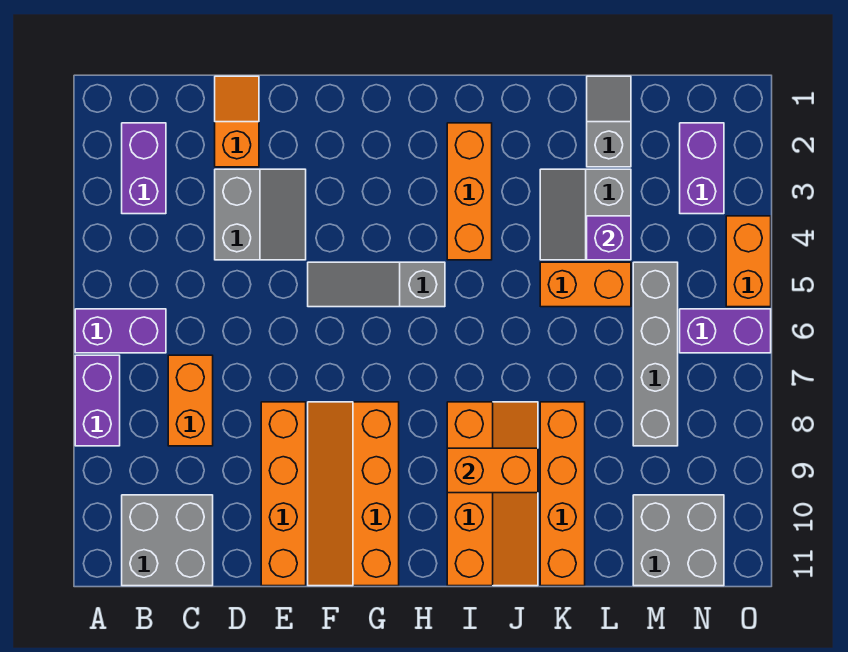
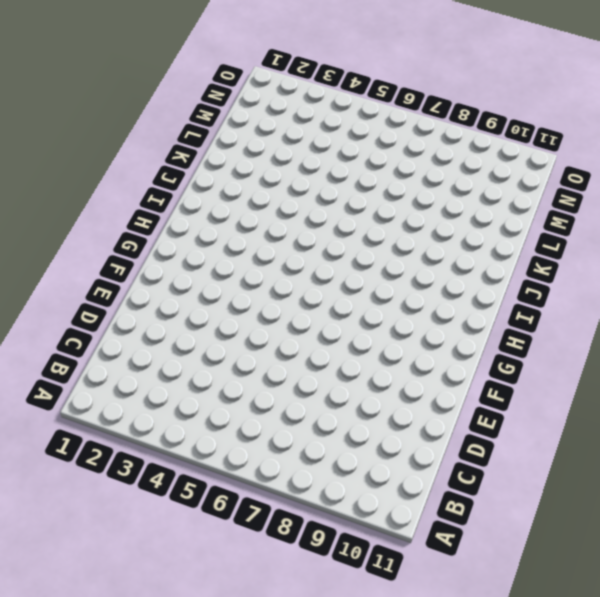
none -> purple 1x2 brick [75,309,166,353]
none -> purple 1x2 brick [75,355,120,446]
none -> purple 1x2 brick [122,123,166,214]

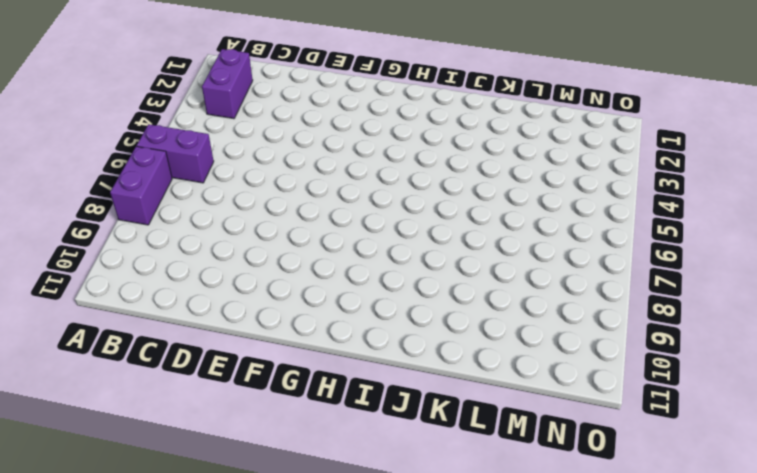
none -> grey 2x2 brick [122,495,213,586]
none -> orange 1x2 brick [168,355,213,446]
none -> orange 1x2 slope [215,76,259,167]

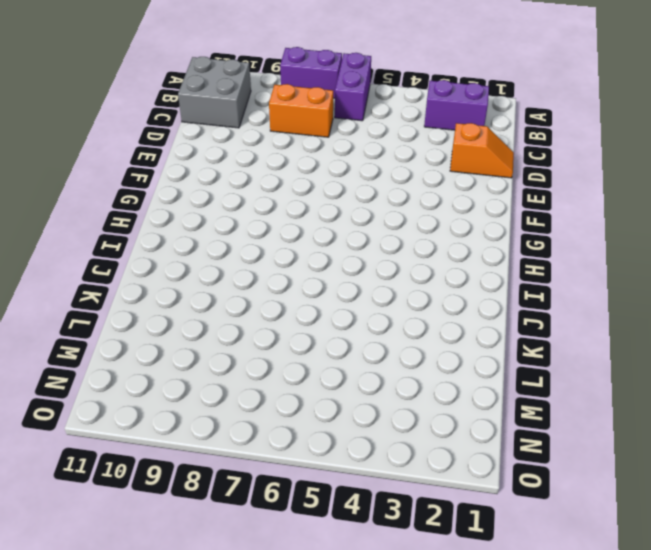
none -> grey 2x2 slope [215,169,306,260]
none -> orange 1x4 brick [261,402,306,586]
none -> grey 1x3 slope [308,262,445,307]

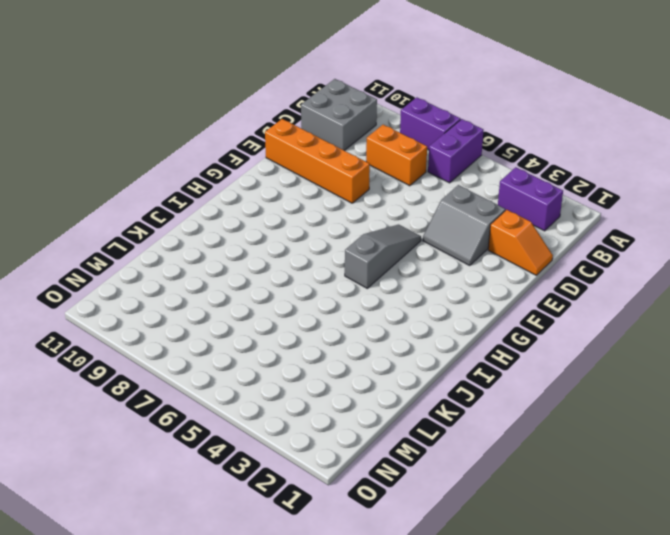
none -> orange 2x4 slope [308,402,399,586]
none -> orange 1x3 brick [447,123,492,260]
none -> orange 2x4 slope [447,402,538,586]

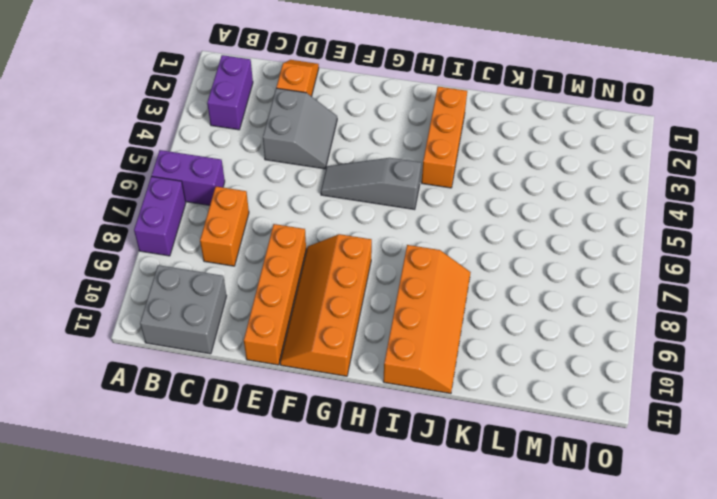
none -> grey 2x2 slope [540,169,631,260]
none -> orange 1x2 brick [540,262,631,307]
none -> orange 1x4 brick [540,402,585,586]

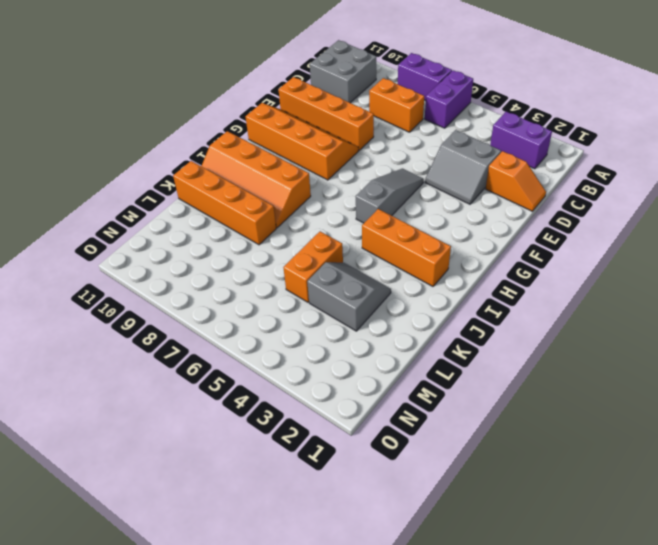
none -> grey 1x2 slope [587,76,631,167]
none -> grey 1x4 brick [633,262,678,446]
none -> grey 2x2 brick [633,495,724,586]

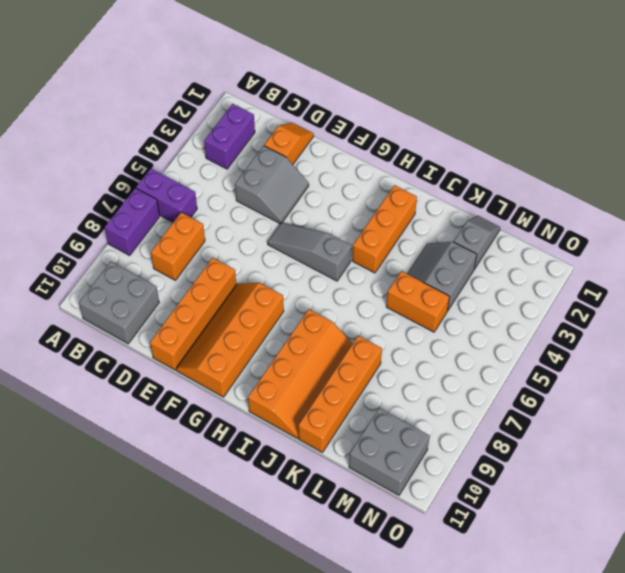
none -> grey 1x4 brick [633,262,678,446]
none -> purple 1x2 brick [680,123,724,214]
none -> purple 1x2 brick [680,309,771,353]

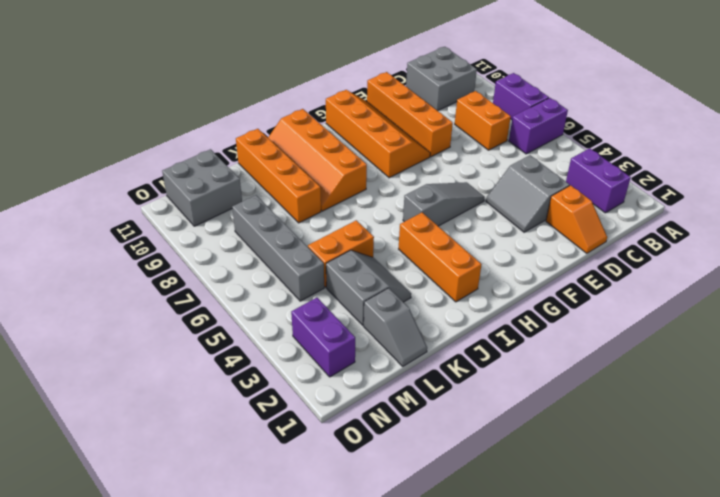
none -> purple 1x2 brick [680,309,771,353]
none -> orange 1x2 brick [726,216,771,307]
none -> orange 1x2 brick [447,448,538,493]

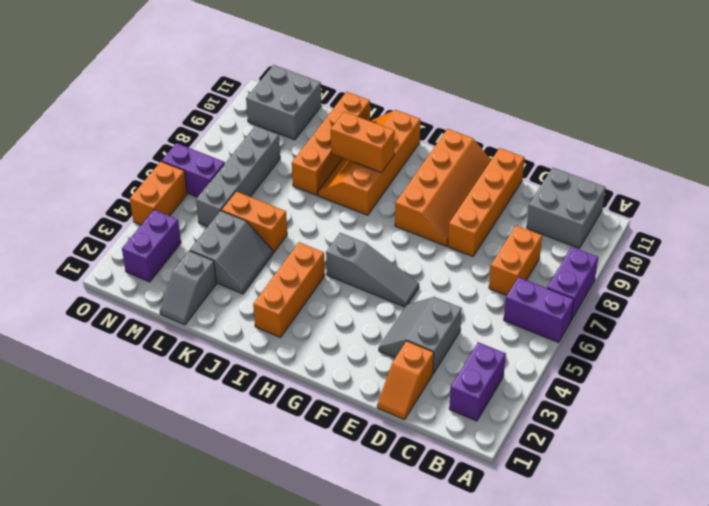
none -> purple 1x1 brick [587,216,631,260]

